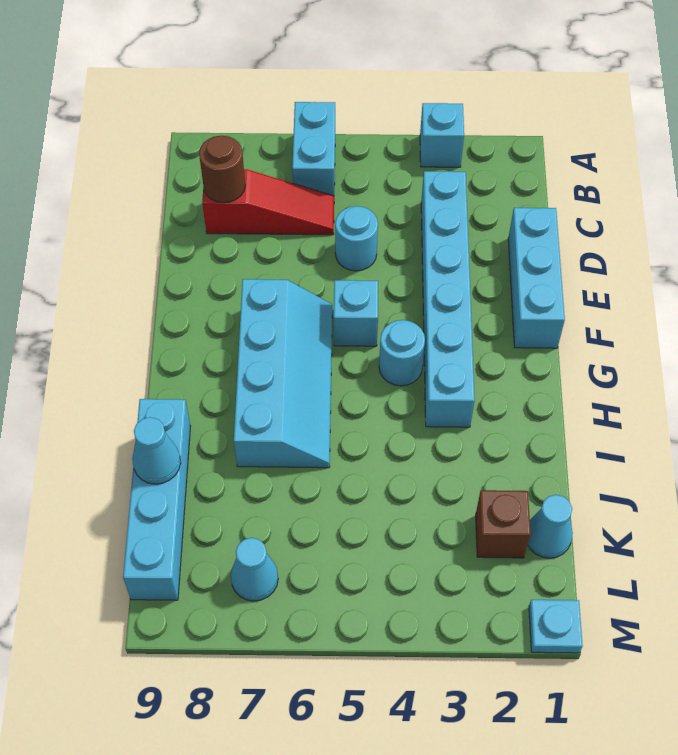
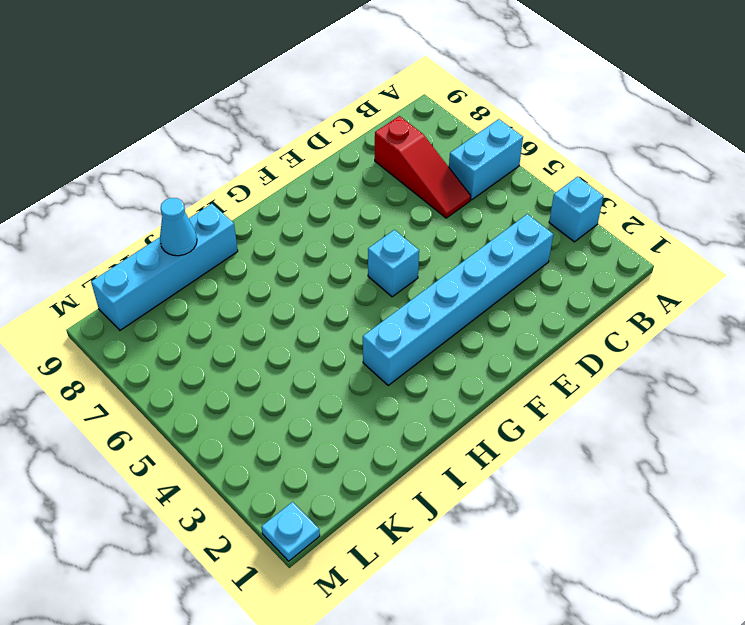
none -> cyan 1x3 brick [508,208,565,348]
none -> cyan 1x1 round brick [335,206,378,271]
none -> cyan 2x4 slope [234,279,332,468]

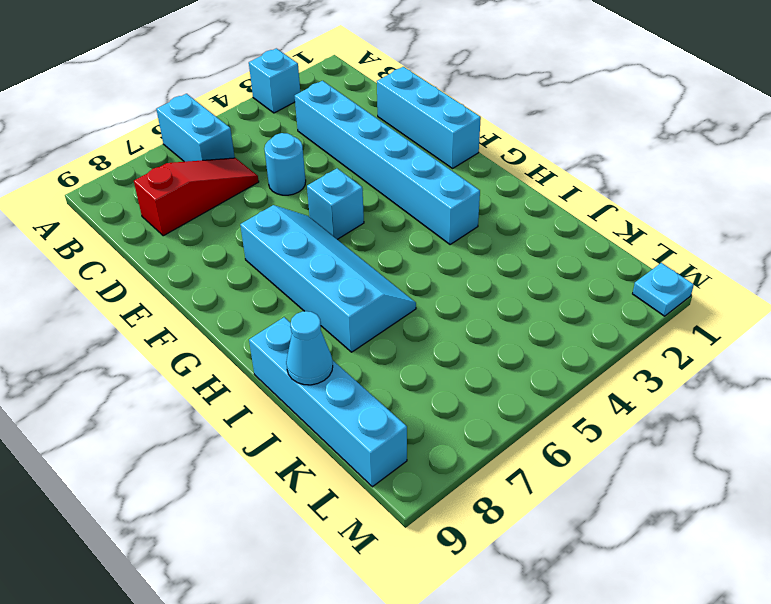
none -> cyan 1x1 round brick [379,320,425,386]
none -> cyan 1x1 cone [528,495,573,558]
none -> brown 1x1 brick [476,490,531,558]

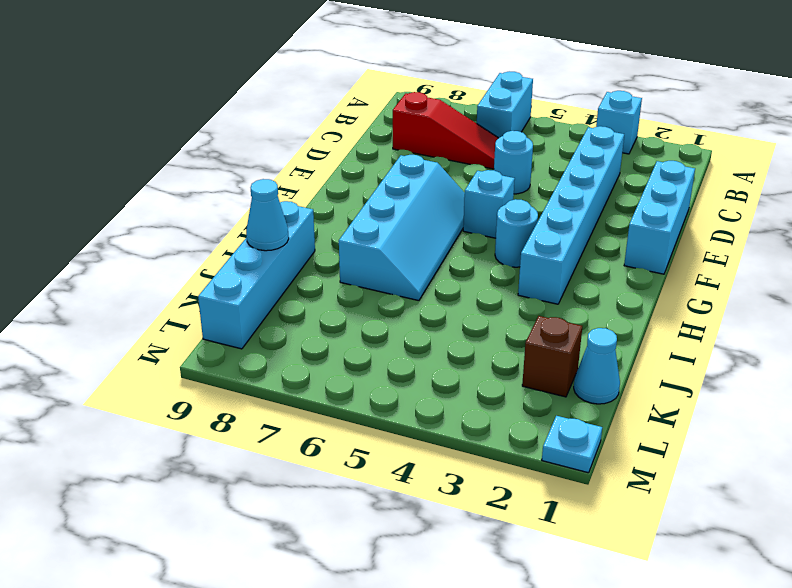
none -> cyan 1x1 cone [231,538,278,601]
none -> brown 1x1 round brick [199,136,245,203]

